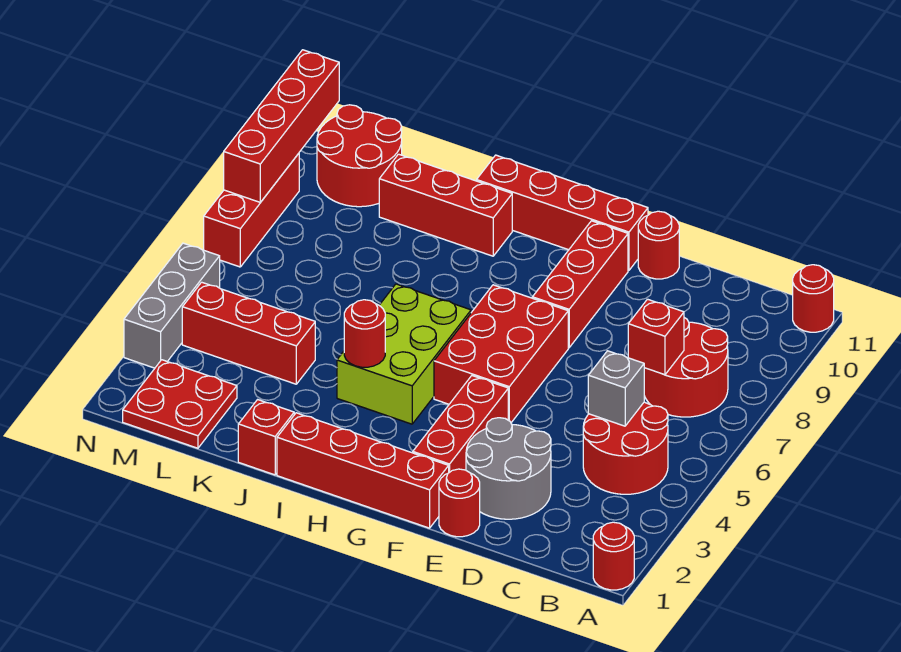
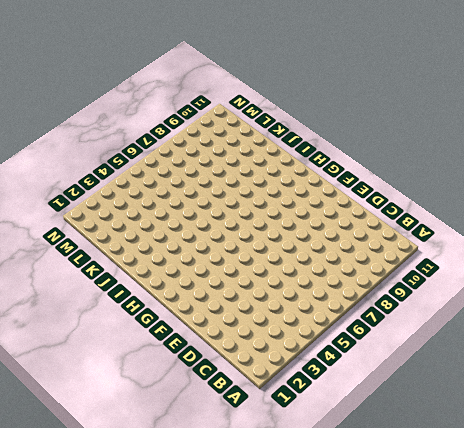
none -> red 1x1 round brick [593,522,634,590]
none -> red 1x1 round brick [793,265,834,332]
none -> red 2x2 round brick [583,402,668,494]

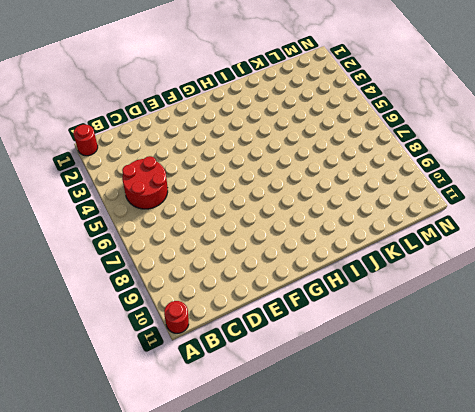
none -> red 2x2 round brick [644,318,728,417]
none -> grey 2x2 round brick [466,418,551,519]
none -> red 1x1 round brick [439,469,480,537]

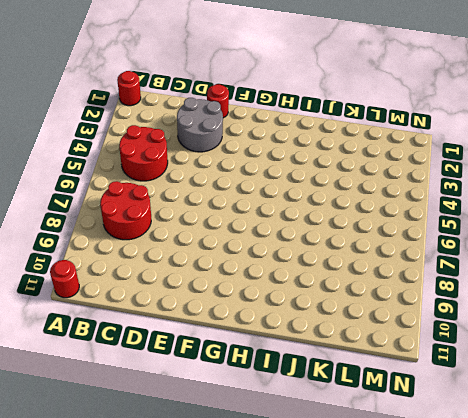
none -> red 1x1 round brick [638,211,679,279]
none -> red 1x4 brick [277,413,449,528]
none -> red 1x3 brick [413,376,508,473]

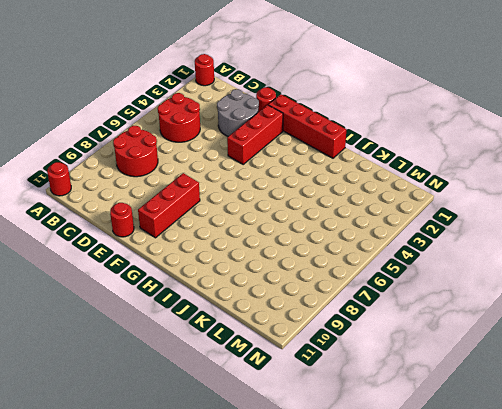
none -> red 2x3 brick [434,285,568,423]
none -> red 1x4 brick [477,155,648,270]
none -> lime 2x3 brick [337,284,471,424]

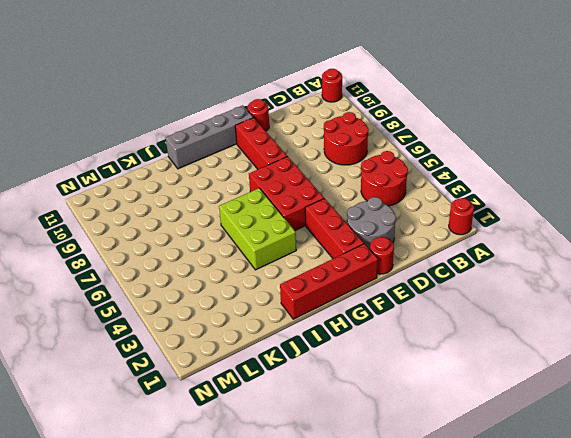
grey 1x4 brick [166,105,253,169] -> red 1x4 brick [477,155,648,270]
none -> red 1x3 brick [379,154,512,256]
none -> red 1x1 brick [238,400,294,475]
none -> red 1x3 brick [182,282,315,384]

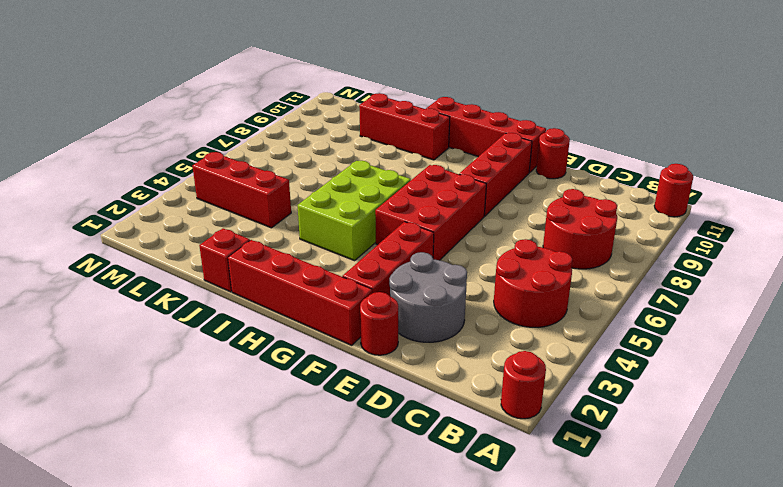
none -> red 2x2 plate [123,360,237,448]
none -> red 2x2 round brick [317,105,402,207]
none -> grey 1x3 brick [124,243,220,368]

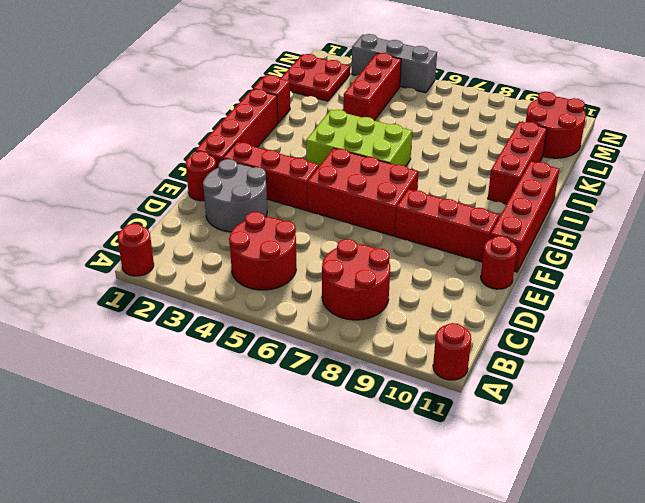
none -> red 1x3 brick [204,153,299,267]
none -> grey 1x1 brick [588,351,644,426]
none -> red 1x1 brick [628,299,684,375]

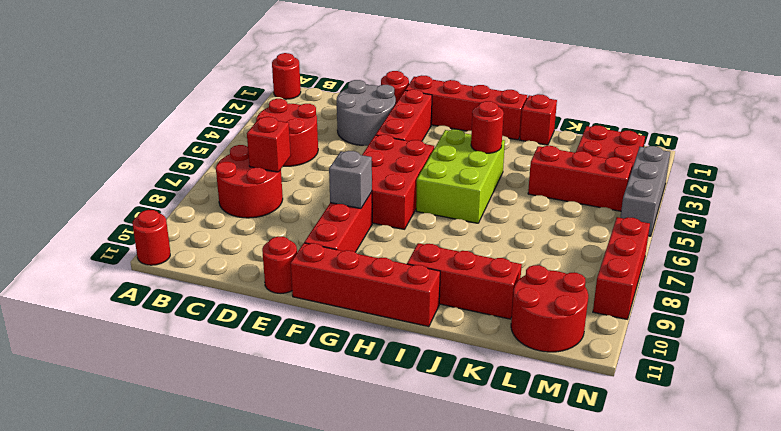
grey 1x1 brick [329,151,372,209] -> grey 1x1 brick moved to [588,351,644,426]
none -> red 1x4 brick [224,50,339,202]

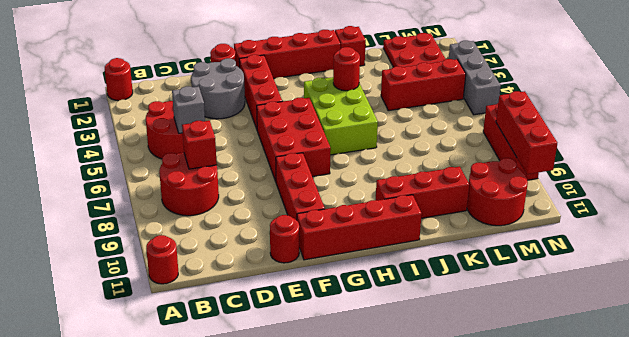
red 1x3 brick [496,91,557,174] -> red 1x4 brick [224,50,339,202]

